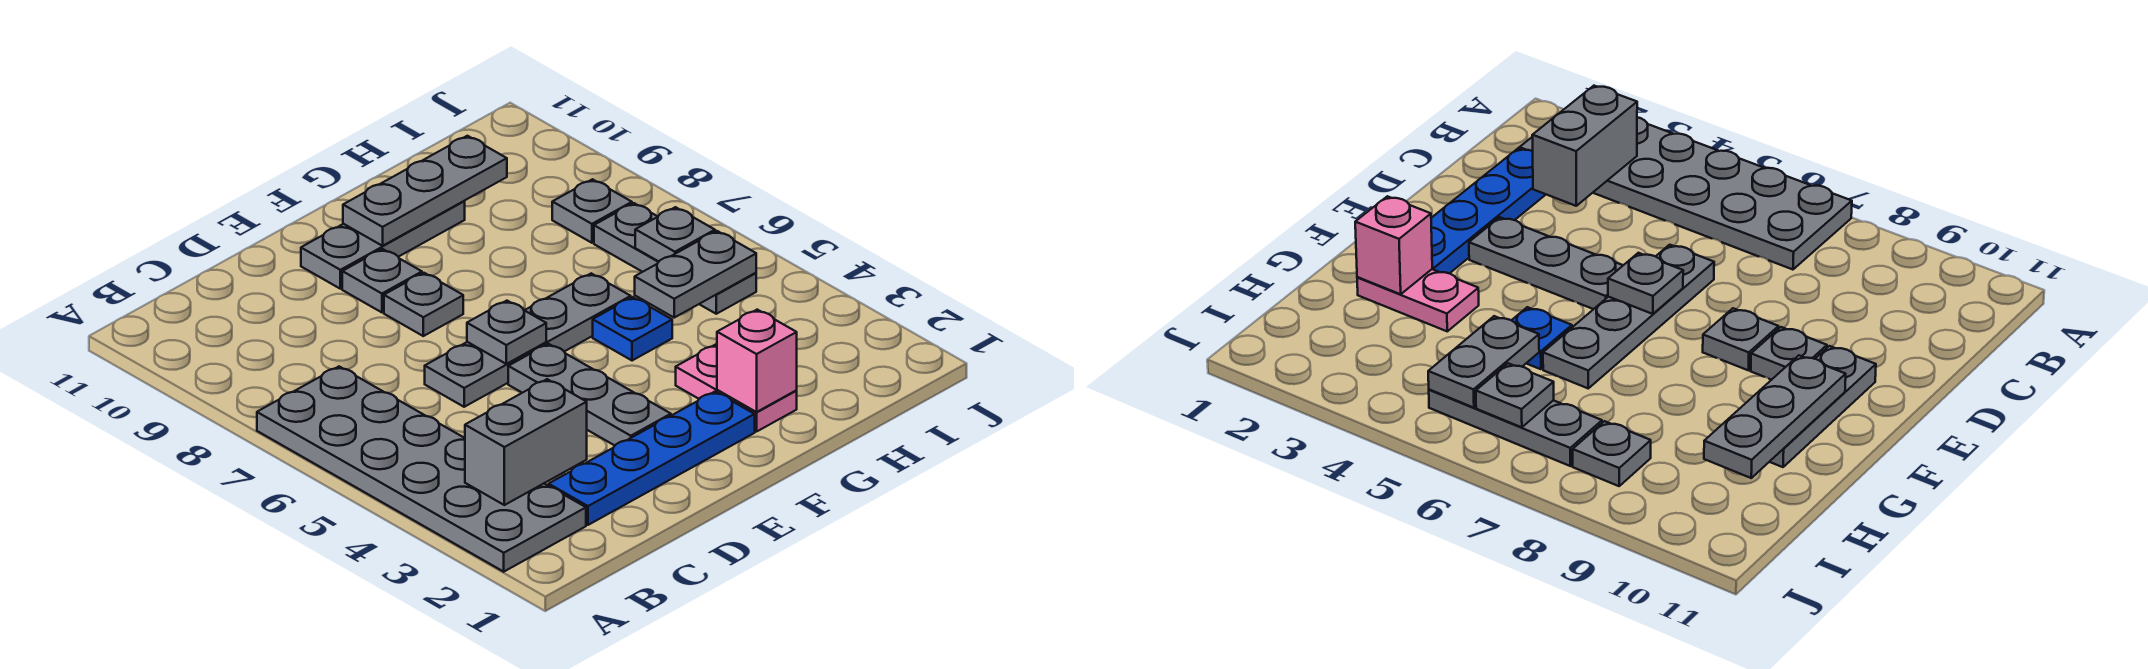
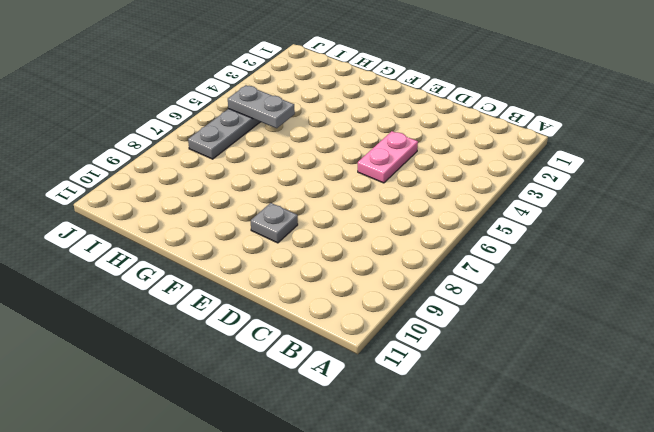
pink 1x2 plate [358,131,418,183] -> pink 1x2 plate moved to [676,344,797,432]
none -> grey 2x6 plate [257,367,586,572]
none -> blue 1x4 plate [549,392,755,525]
none -> grey 1x4 plate [425,273,631,407]

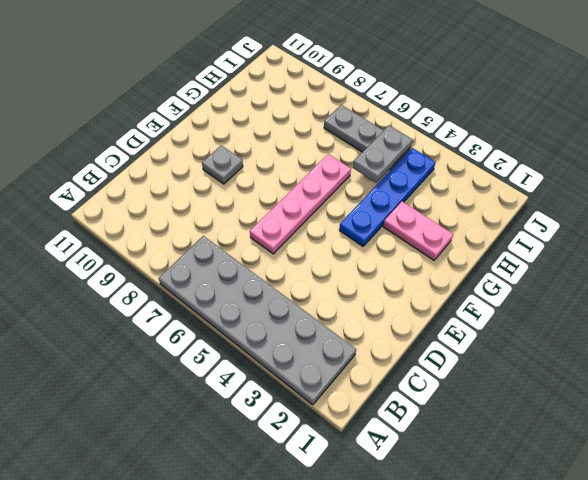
pink 1x4 plate [250,154,351,254] -> grey 1x4 plate [425,273,631,407]
blue 1x4 plate [339,148,436,246] -> blue 1x4 plate moved to [549,392,755,525]
none -> grey 1x3 plate [508,344,671,445]
none -> grey 1x1 plate [384,273,463,336]
none -> grey 1x3 plate [301,201,465,289]

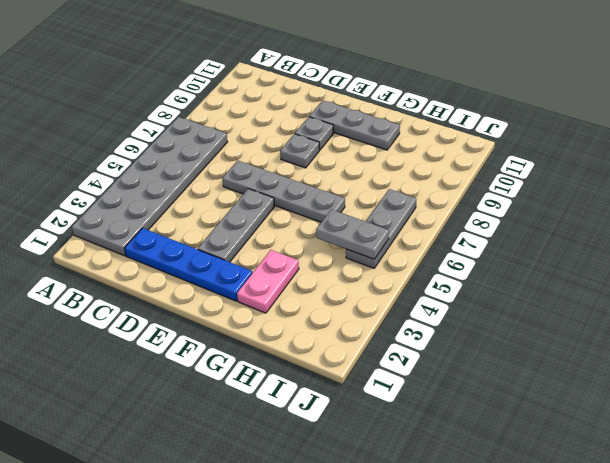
none -> blue 1x1 plate [593,297,672,361]
none -> grey 1x1 plate [552,179,632,243]
none -> grey 1x2 brick [465,379,587,505]

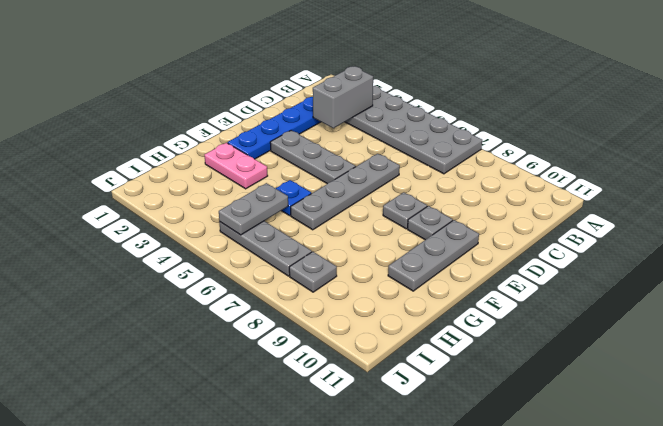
none -> grey 1x1 plate [467,301,546,364]
none -> grey 1x3 plate [343,136,507,246]
none -> pink 1x1 brick [717,310,797,412]

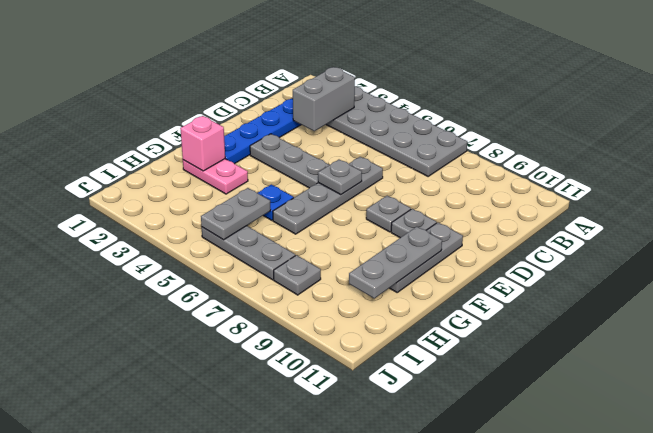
none -> grey 1x1 plate [635,207,715,261]

